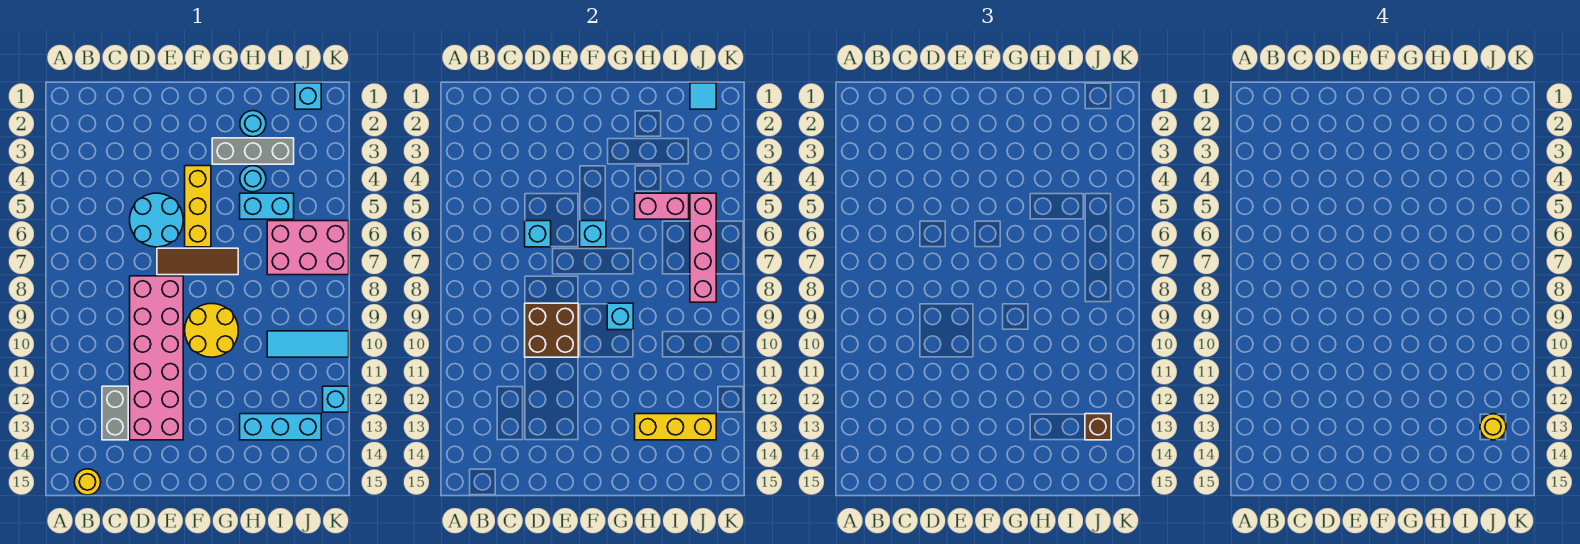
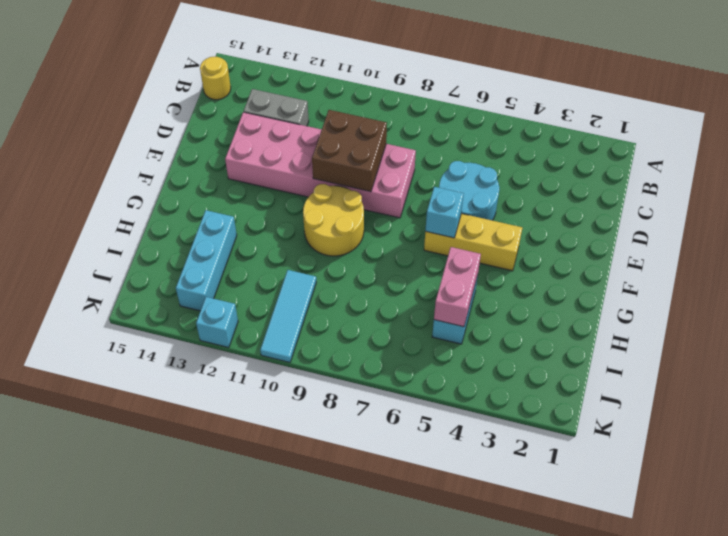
none -> brown 1x3 tile [157,248,238,275]
none -> grey 1x3 brick [212,138,294,164]
none -> cyan 1x1 round brick [240,111,266,137]

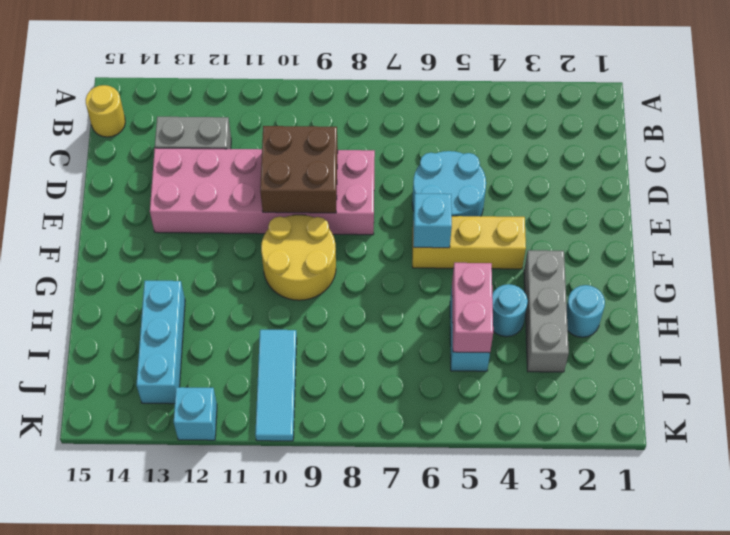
none -> brown 1x3 tile [157,248,238,275]
none -> pink 2x3 brick [267,221,349,275]
none -> cyan 1x1 brick [295,83,321,109]

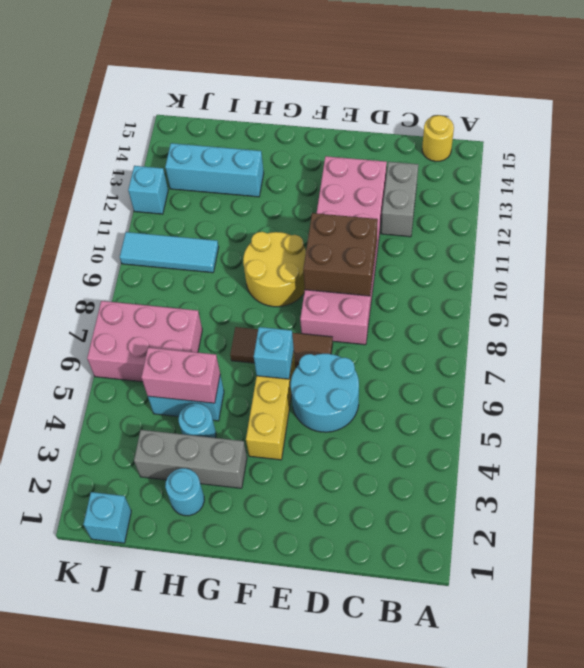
none -> cyan 1x1 brick [525,221,551,247]
none -> cyan 1x1 brick [607,303,633,330]
none -> yellow 1x3 brick [635,414,716,440]

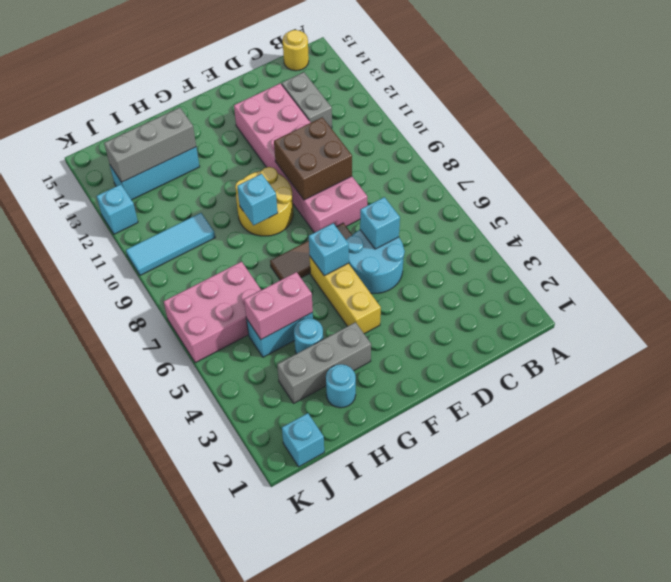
grey 1x3 brick [104,108,196,182] -> yellow 1x3 brick [635,414,716,440]
none -> cyan 1x1 tile [690,83,716,109]
none -> pink 1x4 brick [690,193,716,302]
none -> brown 1x1 brick [1085,414,1111,440]

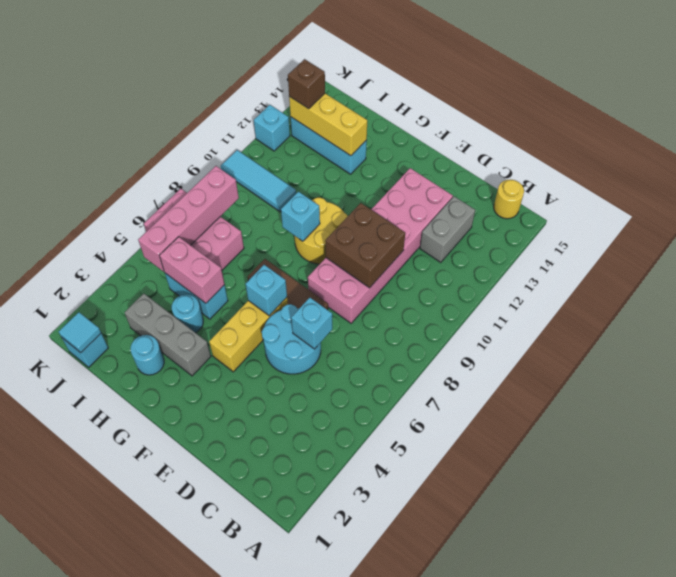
none -> yellow 1x1 round brick [1480,414,1506,440]

